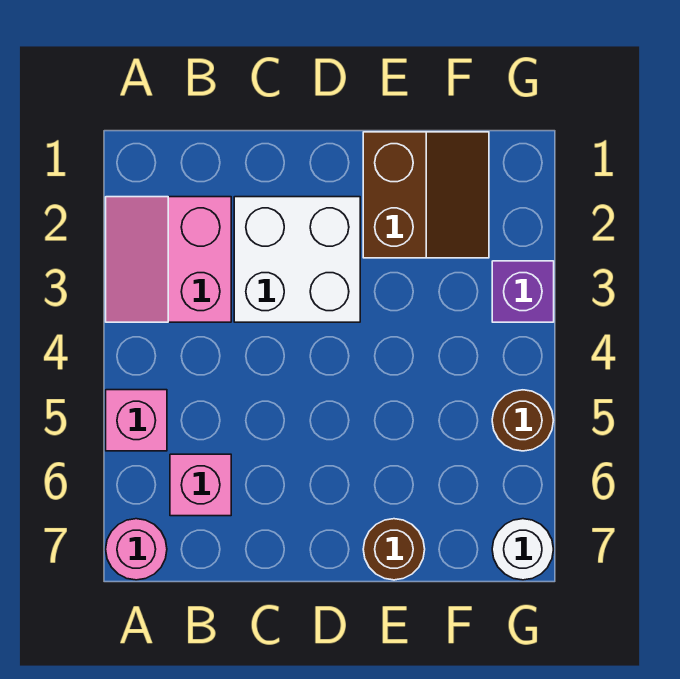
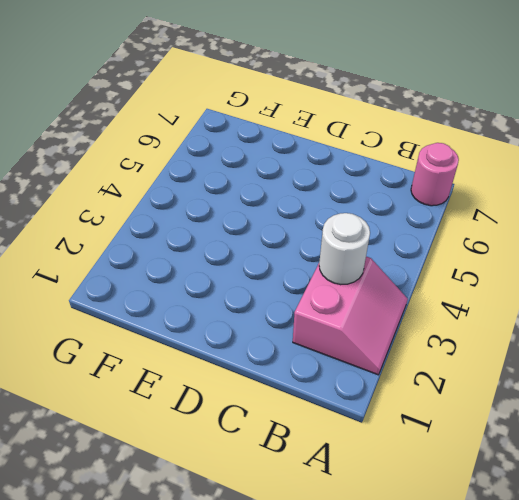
white 1x1 round brick [319,213,370,285] -> white 1x1 round brick moved to [492,519,553,580]
none -> pink 1x1 brick [106,390,167,451]
none -> pink 1x1 brick [170,454,231,516]

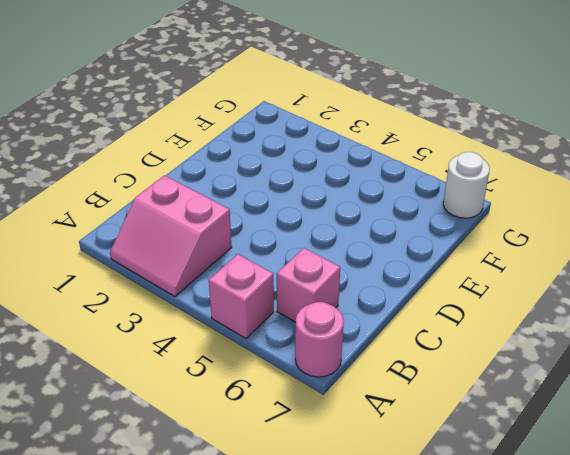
none -> white 2x2 brick [234,197,360,322]
none -> brown 2x2 slope [363,132,489,258]

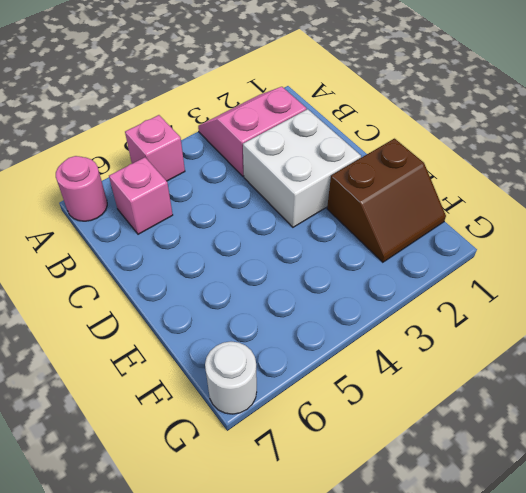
none -> brown 1x1 round brick [363,519,425,580]
none -> purple 1x1 brick [492,261,554,322]

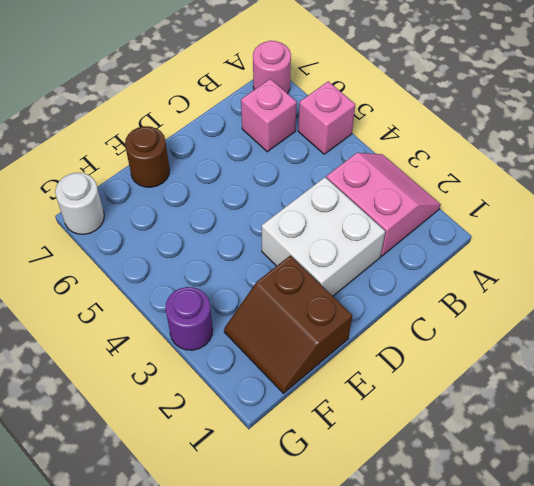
purple 1x1 round brick [165,287,213,350] -> purple 1x1 brick [492,261,554,322]
none -> brown 1x1 round brick [492,390,553,451]

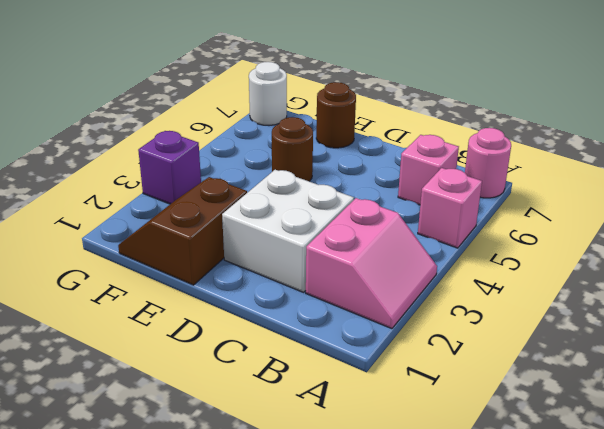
brown 1x1 round brick [272,117,313,181] -> brown 1x1 round brick moved to [492,390,553,451]

